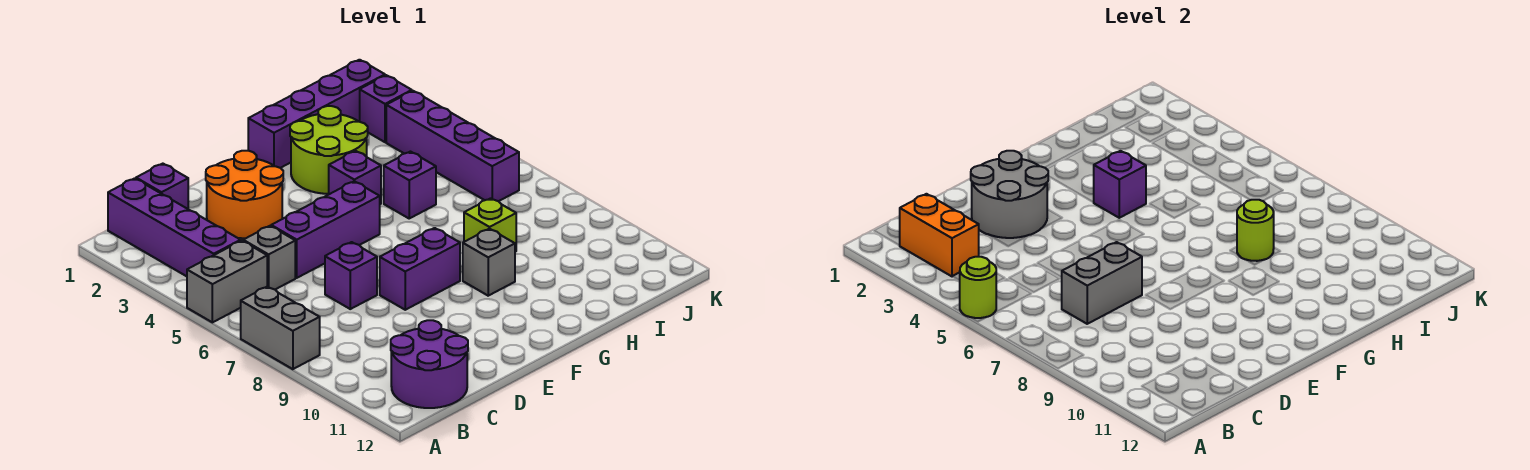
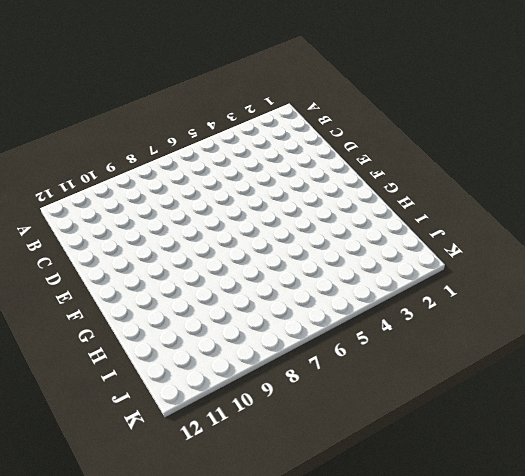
none -> grey 1x2 brick [187,241,267,322]
none -> grey 1x2 brick [241,287,320,369]
none -> purple 1x4 brick [108,178,241,276]

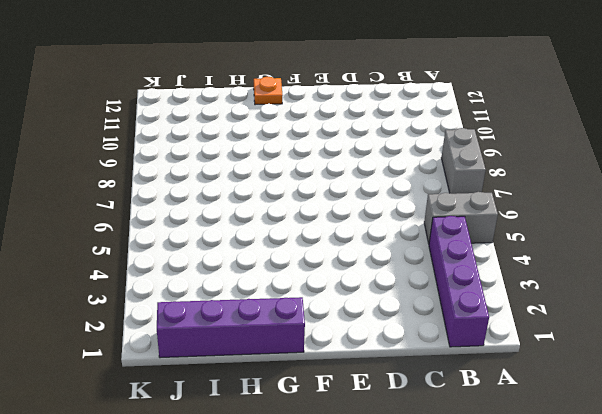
orange 1x1 plate [254,77,283,105] -> none
none -> purple 2x2 round brick [391,320,468,408]
none -> purple 1x1 brick [136,164,188,209]
none -> grey 1x1 brick [243,226,295,289]

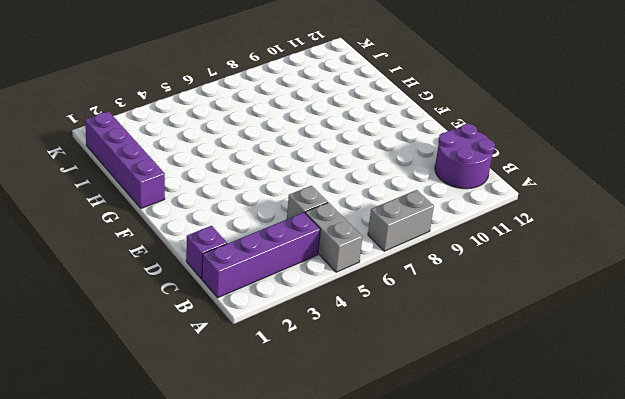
none -> orange 2x2 round brick [206,151,283,238]
none -> purple 1x3 brick [271,181,380,278]
none -> purple 1x1 brick [325,242,377,309]

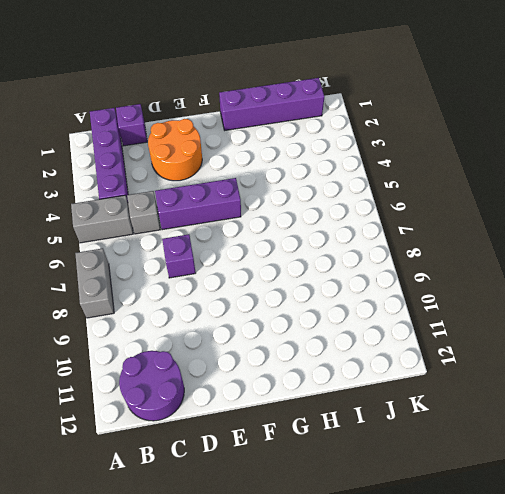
none -> purple 1x2 brick [380,228,460,310]
none -> lime 2x2 round brick [290,106,368,194]
none -> purple 1x1 brick [329,151,381,204]

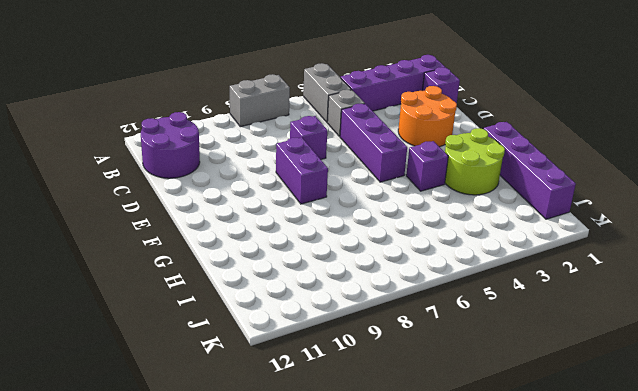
none -> grey 1x1 brick [463,229,515,296]
none -> purple 1x1 brick [384,152,436,218]
none -> lime 1x1 brick [464,198,516,252]

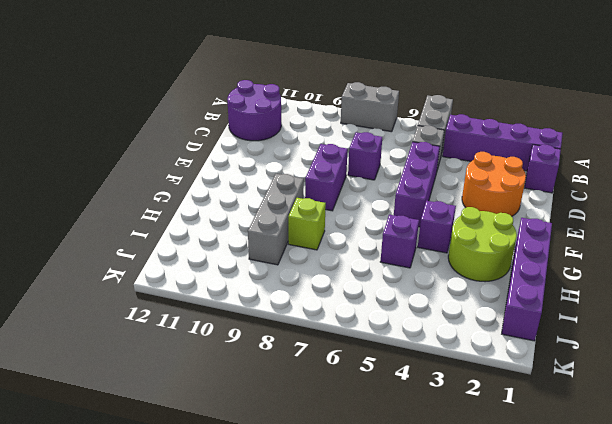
grey 1x3 brick [248,174,304,265] -> grey 1x1 brick [463,229,515,296]
none -> purple 1x1 brick [360,75,412,142]
none -> purple 1x4 brick [386,91,519,201]
none -> lime 1x1 round brick [959,257,996,318]

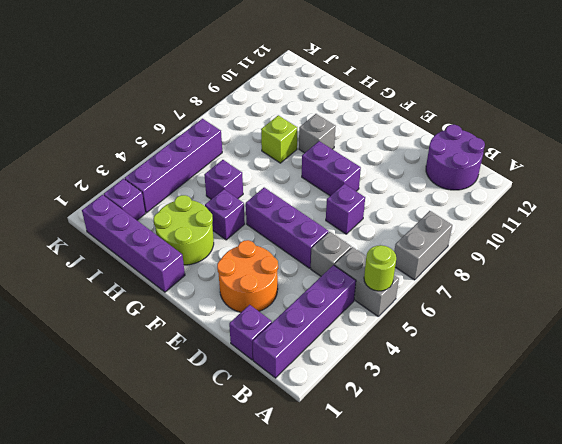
none -> orange 1x2 brick [899,194,979,276]
none -> grey 1x2 brick [1062,242,1142,324]
none -> grey 2x2 round brick [971,151,1048,238]

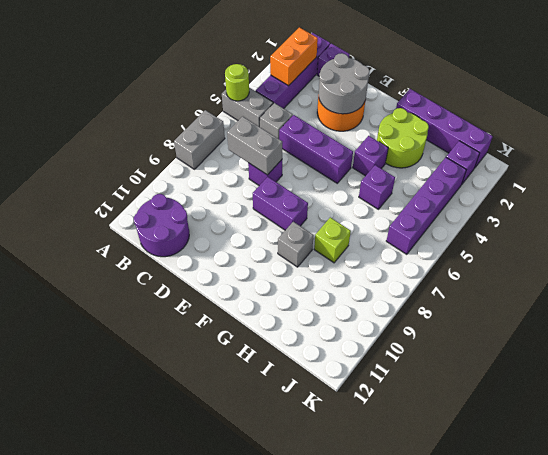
none -> purple 1x1 brick [1093,151,1146,218]
none -> lime 1x1 round brick [1237,200,1274,261]

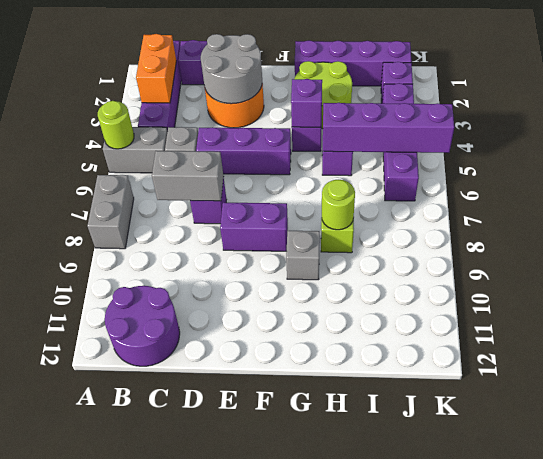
purple 1x4 brick [323,103,454,153] -> none

